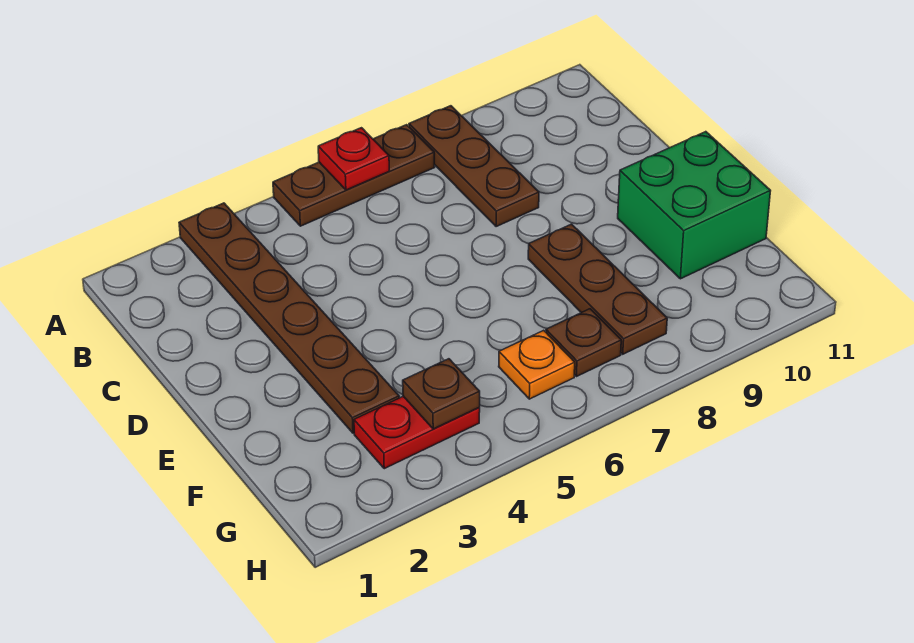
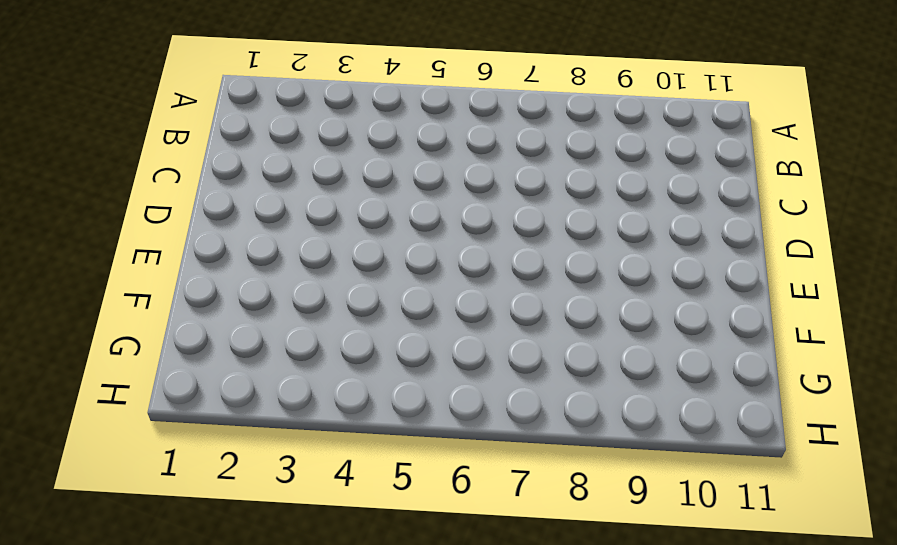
none -> brown 1x6 plate [179,203,399,433]
none -> brown 1x3 plate [273,125,435,226]

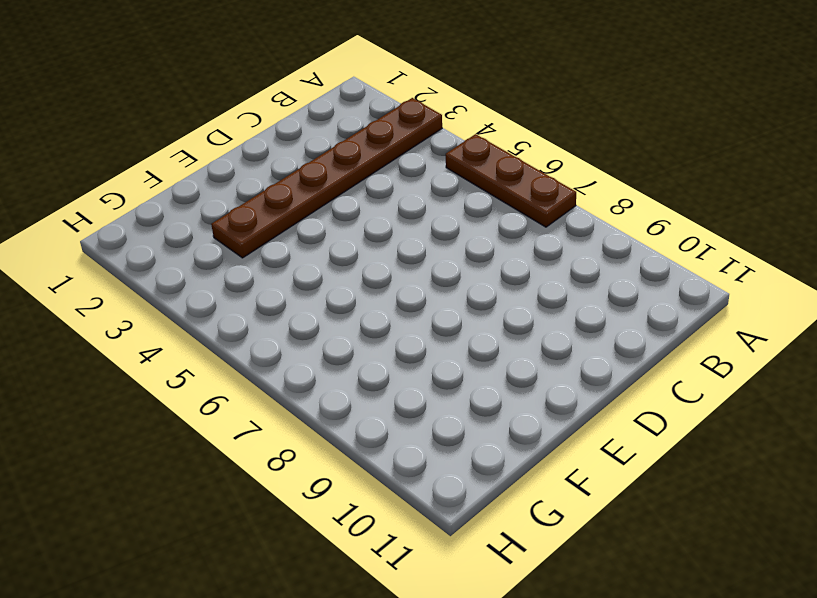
none -> brown 1x3 plate [409,106,539,227]
none -> brown 1x3 plate [528,224,667,354]

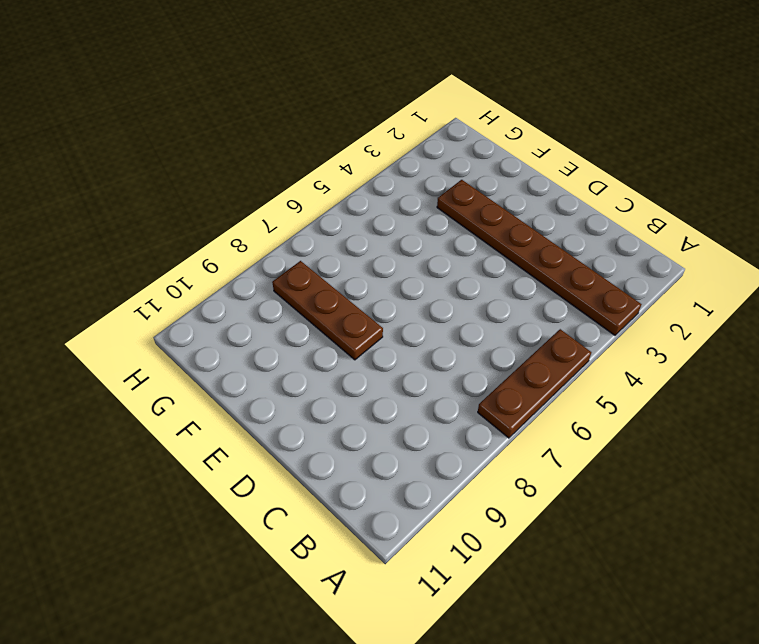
none -> brown 1x3 plate [409,106,539,227]
none -> green 2x2 brick [618,132,770,279]

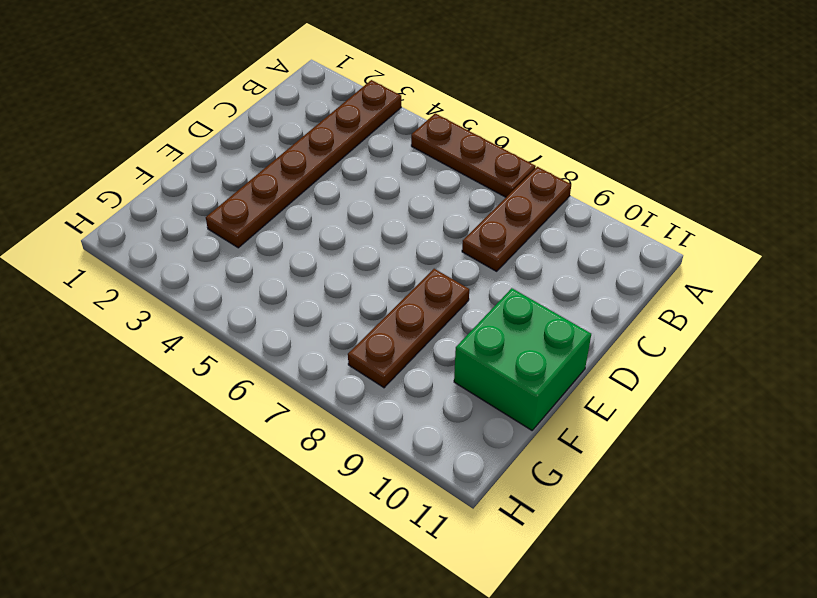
none -> red 1x2 plate [354,396,480,469]
none -> orange 1x1 plate [499,330,575,399]

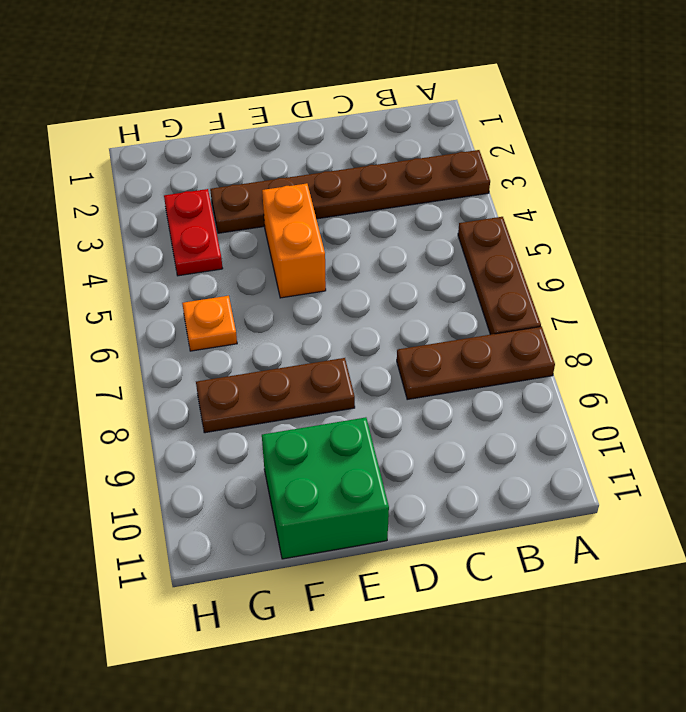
orange 1x2 brick [262,183,326,298] -> none
none -> brown 1x1 plate [546,309,621,377]
none -> red 1x1 plate [318,128,389,190]

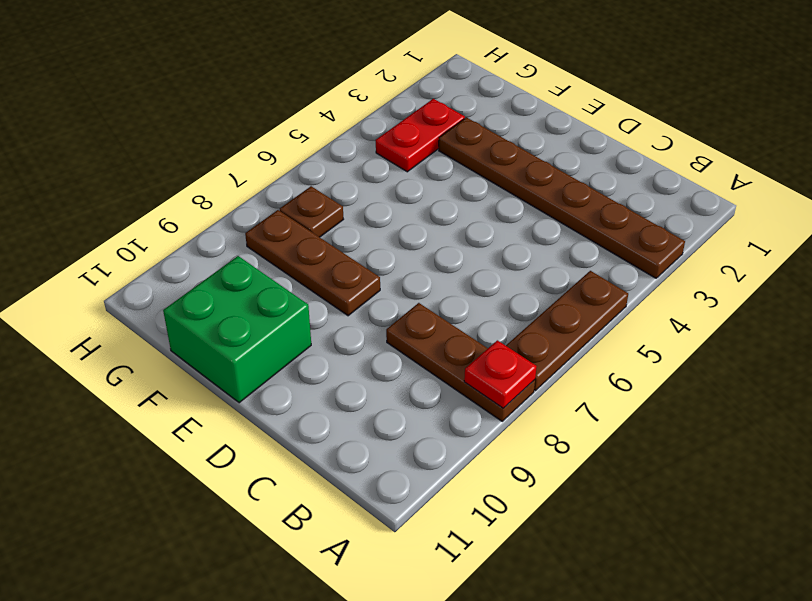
red 1x1 plate [464,340,537,408] -> red 1x1 plate moved to [318,128,389,190]
none -> orange 1x1 plate [499,330,575,399]
none -> brown 1x1 plate [403,359,480,429]

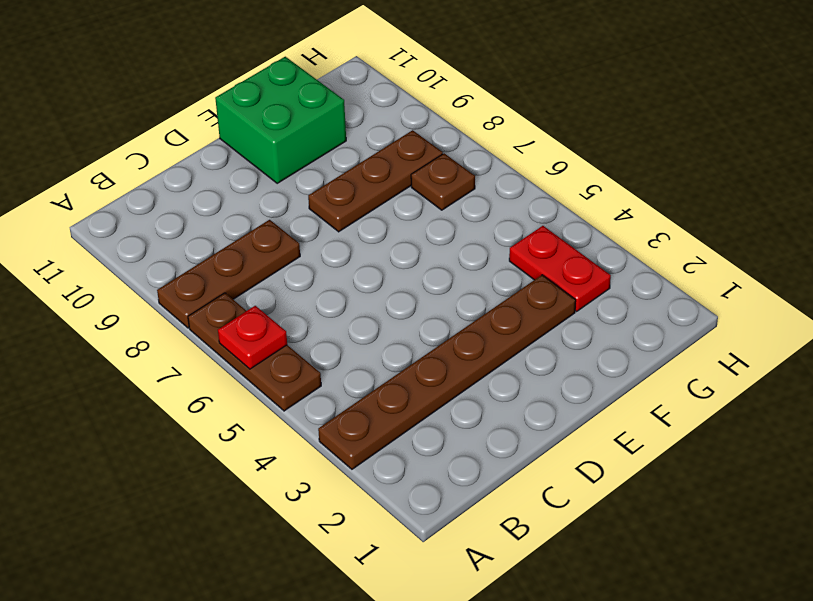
none -> orange 1x1 plate [499,330,575,399]
none -> brown 1x1 plate [403,359,480,429]

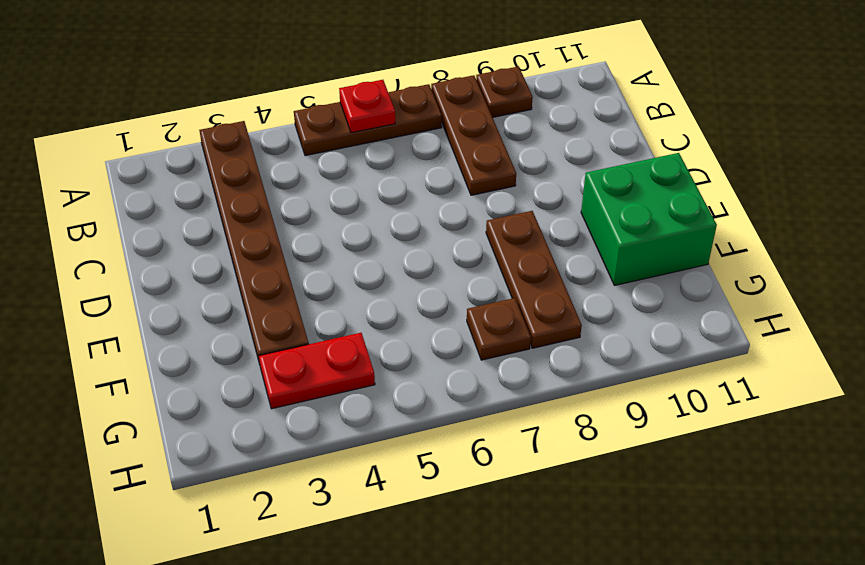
brown 1x1 plate [476,66,533,117] -> brown 1x1 plate moved to [403,359,480,429]
none -> orange 1x1 plate [499,330,575,399]

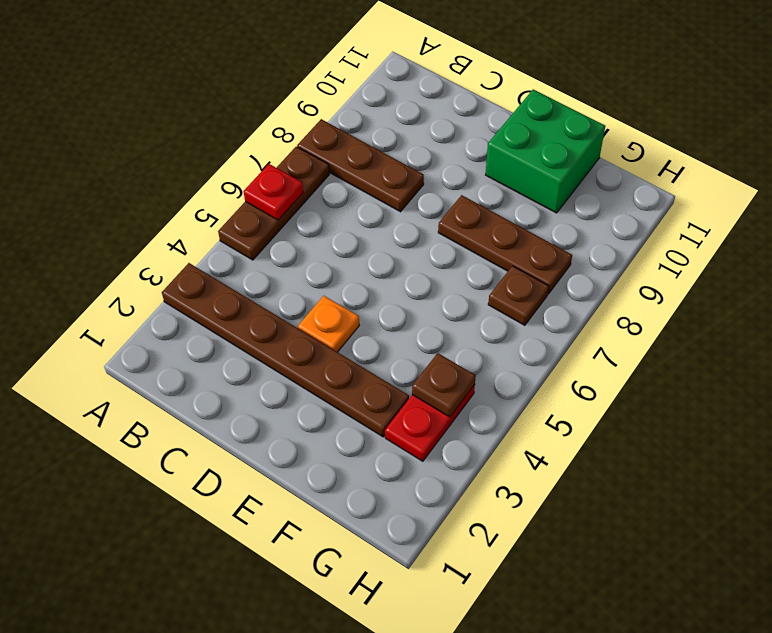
orange 1x1 plate [298,296,359,352] -> orange 1x1 plate moved to [499,330,575,399]

